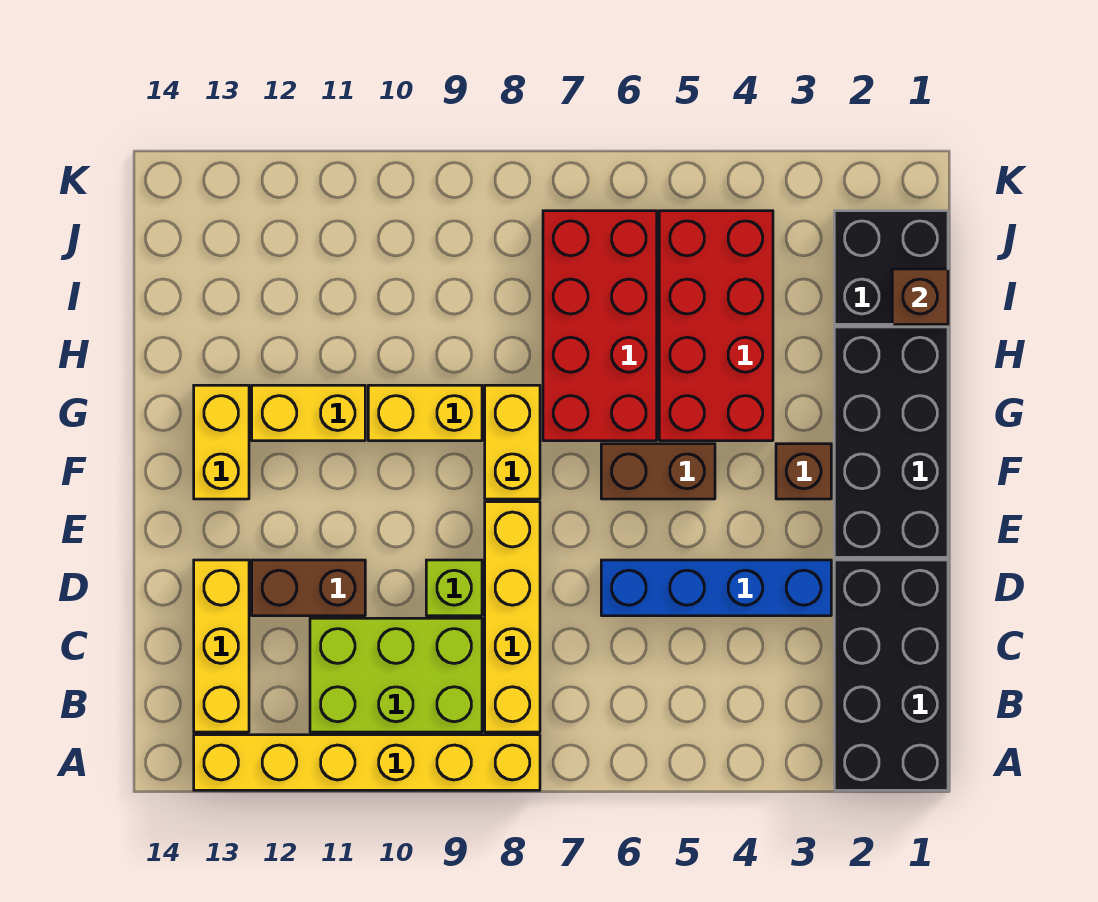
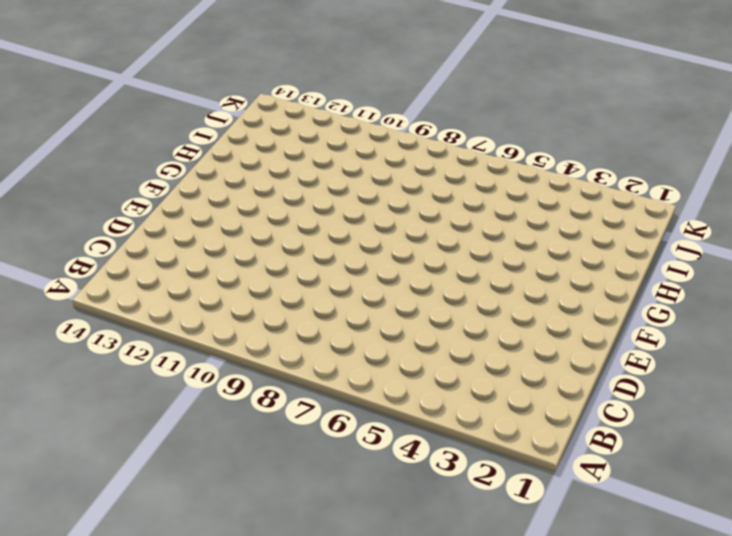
none -> black 2x4 brick [834,560,948,790]
none -> yellow 1x6 brick [194,735,540,790]
none -> yellow 1x4 brick [485,502,540,732]

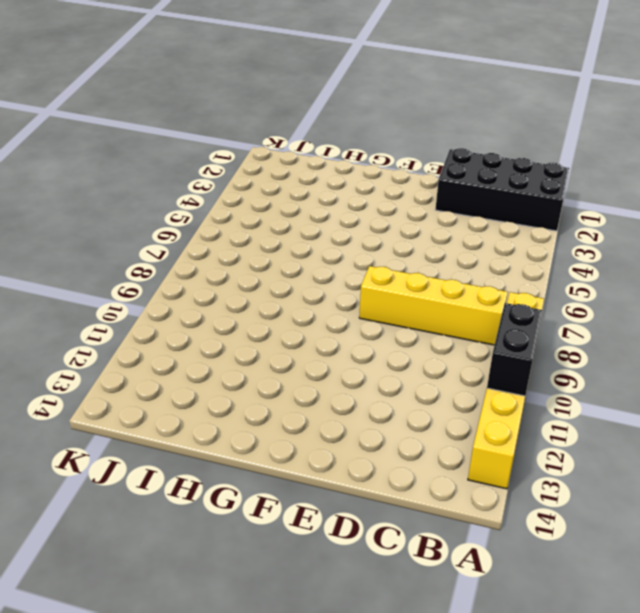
black 1x2 brick [487,303,542,396] -> none
none -> lime 2x3 brick [310,618,482,732]
none -> yellow 1x3 brick [194,560,249,732]
none -> blue 1x4 brick [601,560,831,616]

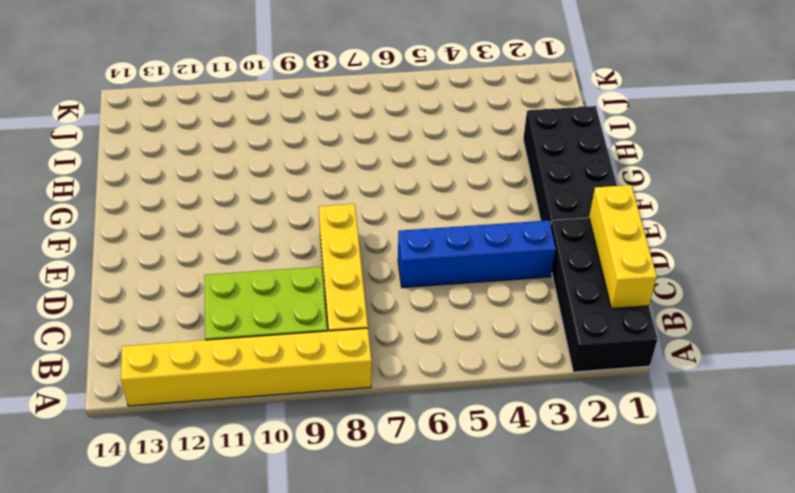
yellow 1x3 brick [589,185,657,308] -> yellow 1x3 brick moved to [194,560,249,732]
none -> lime 1x1 brick [426,560,482,616]
none -> brown 1x2 brick [252,560,365,616]
none -> brown 1x1 brick [776,444,831,499]

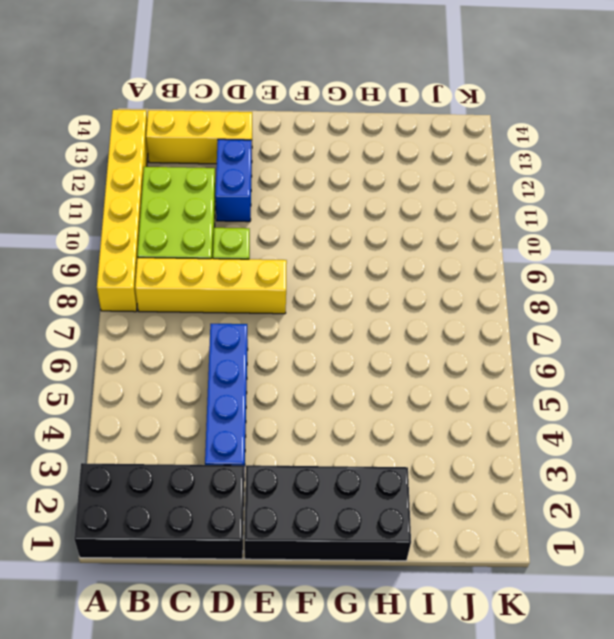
blue 1x2 brick [215,139,252,222] -> brown 1x2 brick [252,560,365,616]
none -> brown 1x1 brick [776,444,831,499]
none -> brown 1x2 brick [601,444,715,499]
none -> yellow 1x2 brick [485,385,540,499]

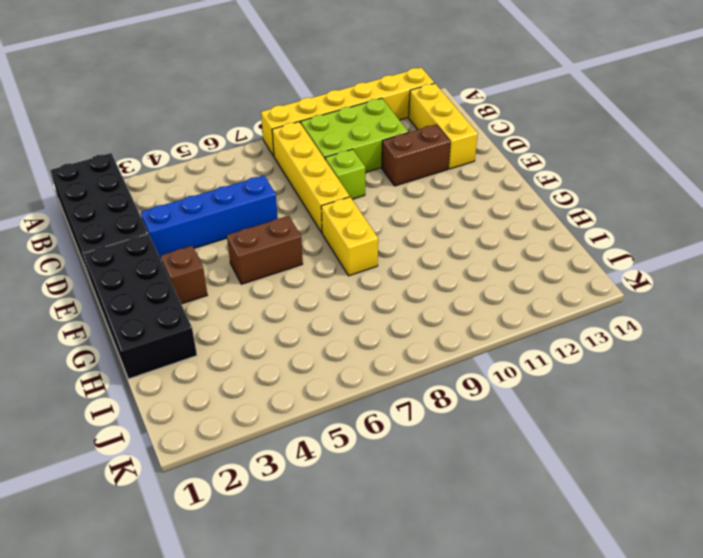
none -> yellow 1x2 brick [194,385,249,499]
none -> red 2x4 brick [659,211,773,441]
none -> red 2x4 brick [543,211,657,441]

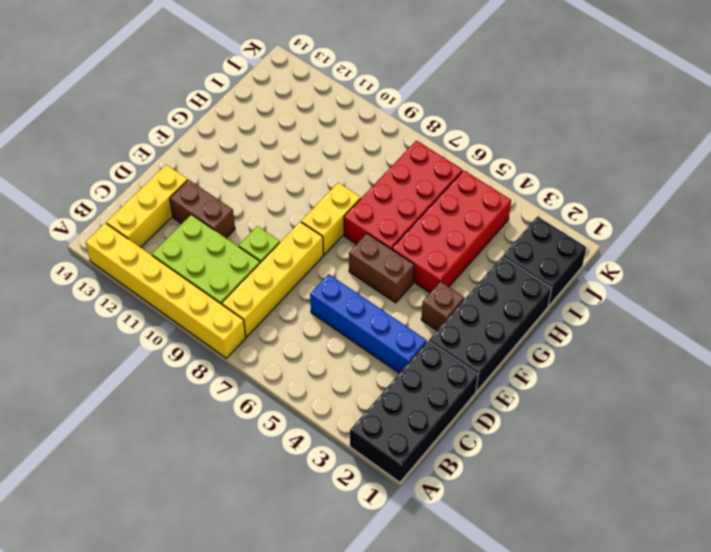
none -> yellow 1x2 brick [194,385,249,499]
none -> yellow 1x2 brick [368,385,482,441]
none -> yellow 1x2 brick [252,385,365,441]

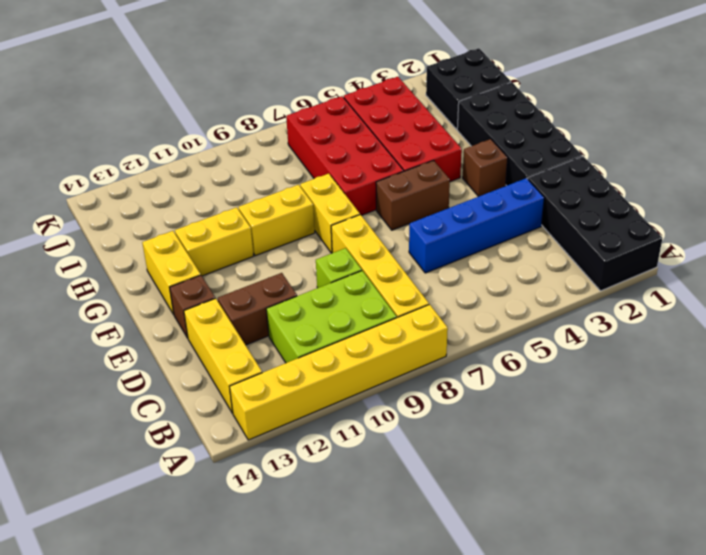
brown 1x1 brick [170,275,215,338] -> brown 1x1 brick moved to [892,269,948,324]

